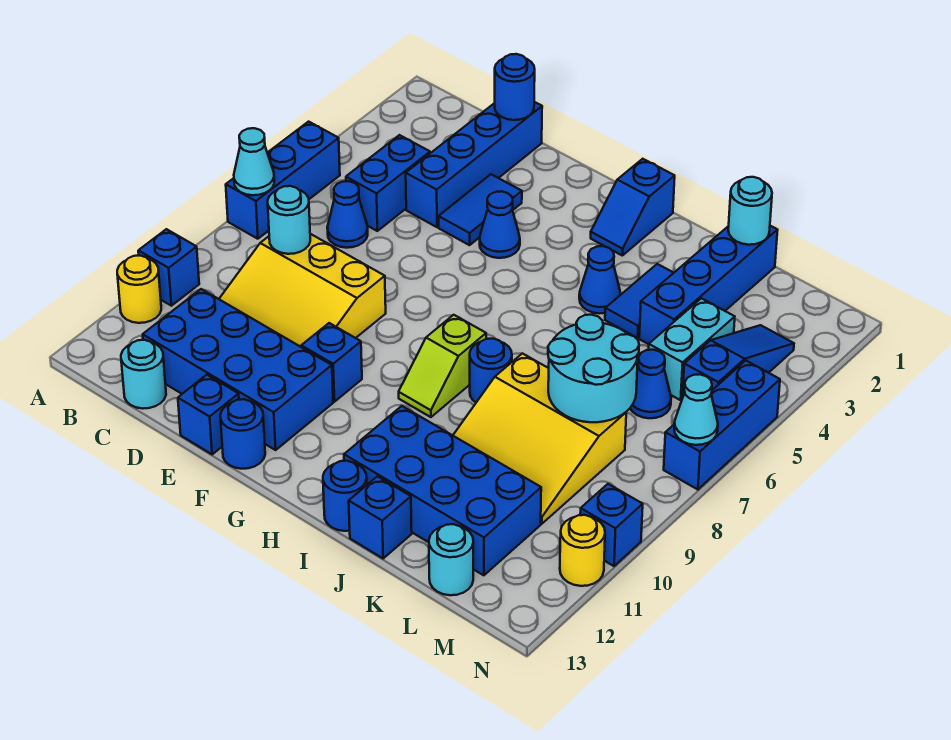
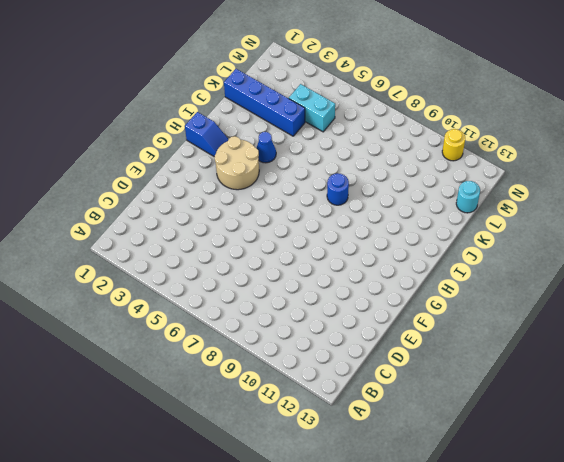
tan 2x2 round brick [214,136,259,190] -> none
none -> blue 1x3 brick [226,122,340,239]
none -> blue 1x1 brick [138,229,199,306]
none -> yellow 1x1 round brick [117,256,161,323]
none -> blue 1x2 brick [346,135,430,231]

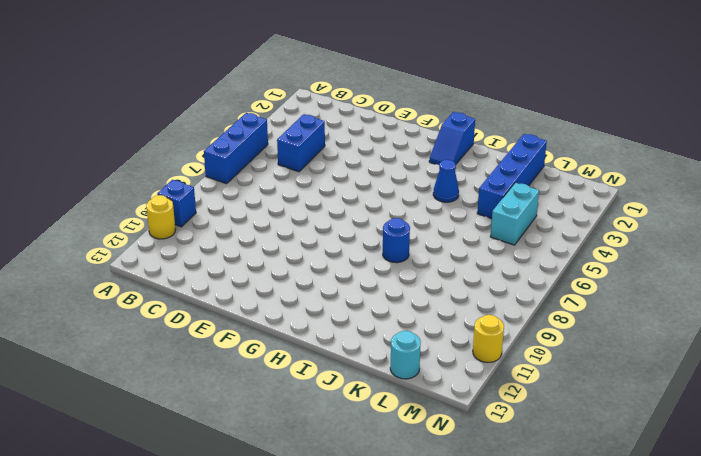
none -> blue 1x1 cone [327,181,368,248]
none -> yellow 3x3 slope [219,234,386,347]
none -> blue 2x4 brick [143,289,333,450]
none -> cyan 1x1 round brick [121,340,166,409]

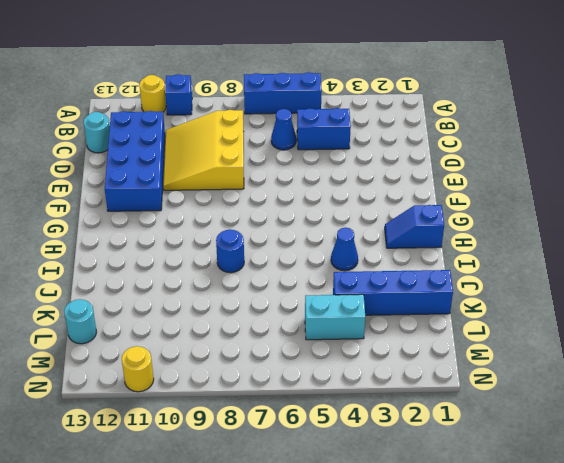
none -> blue 1x4 brick [406,102,542,227]
none -> blue 1x2 tile [439,174,522,245]
none -> blue 1x1 brick [178,375,239,454]
none -> blue 1x1 cone [480,191,520,258]

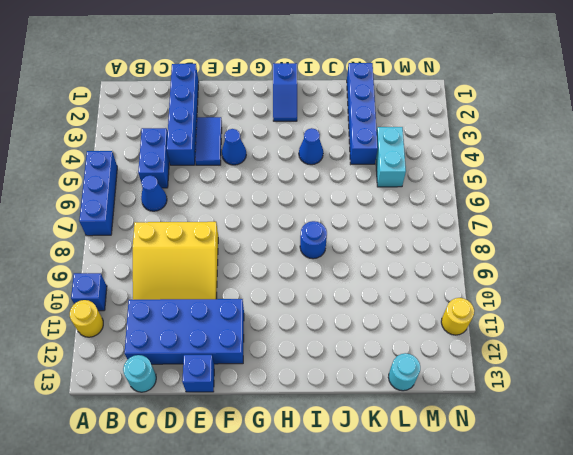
none -> blue 1x1 brick [301,323,362,402]
none -> blue 1x1 round brick [220,399,265,469]
none -> lime 1x2 slope [399,315,486,417]
none -> blue 2x4 brick [344,406,541,575]

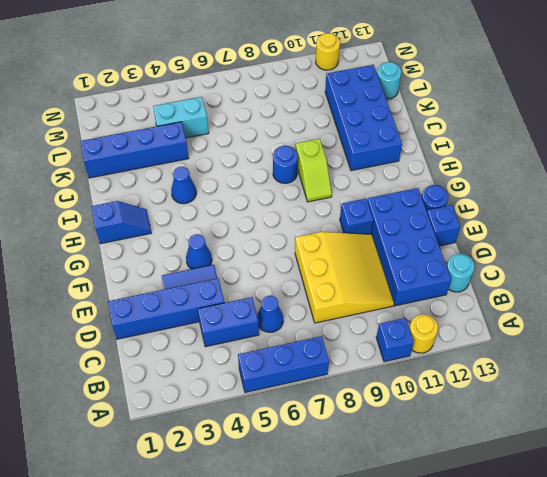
lime 1x2 slope [296,139,332,202] -> lime 1x2 slope turned to [399,315,486,417]
none -> blue 1x1 round brick [323,461,367,531]
none -> blue 1x2 tile [605,264,673,338]
none -> yellow 3x3 slope [453,354,626,524]
none -> blue 1x1 brick [349,476,412,558]

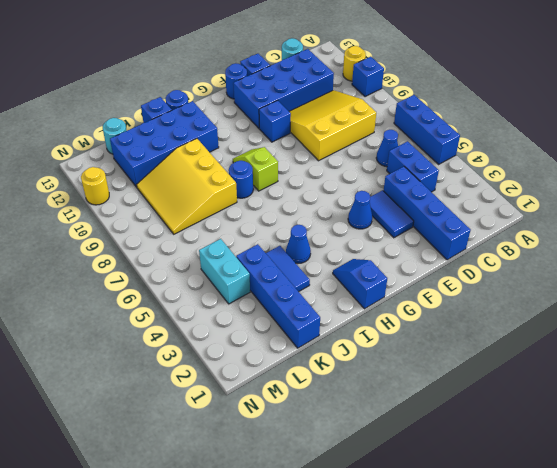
yellow 3x3 slope [136,139,237,234] -> yellow 3x3 slope turned to [453,354,626,524]
none -> blue 1x1 cone [630,350,671,418]
none -> blue 1x3 slope [683,325,794,396]
none -> blue 1x3 brick [664,361,780,490]
none -> blue 1x1 brick [580,484,643,566]

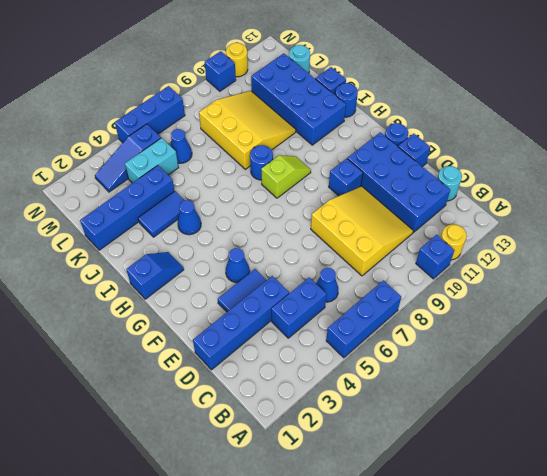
none -> cyan 1x1 cone [234,128,274,195]
none -> cyan 1x1 round brick [268,186,310,254]
none -> blue 1x1 round brick [495,54,535,120]
none -> cyan 1x1 round brick [728,177,772,245]

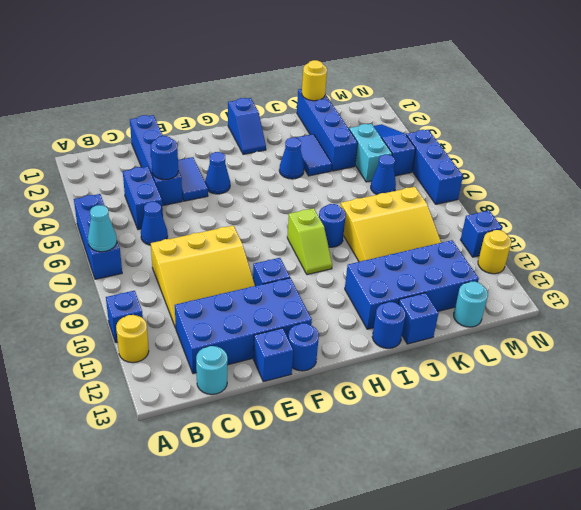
blue 1x1 round brick [151,136,178,180] -> blue 1x1 round brick moved to [495,54,535,120]
yellow 1x1 round brick [302,60,327,101] -> cyan 1x1 round brick [728,177,772,245]
none -> cyan 1x1 round brick [268,186,310,254]
none -> cyan 2x2 round brick [548,315,639,422]
none -> cyan 1x1 cone [674,374,718,445]

